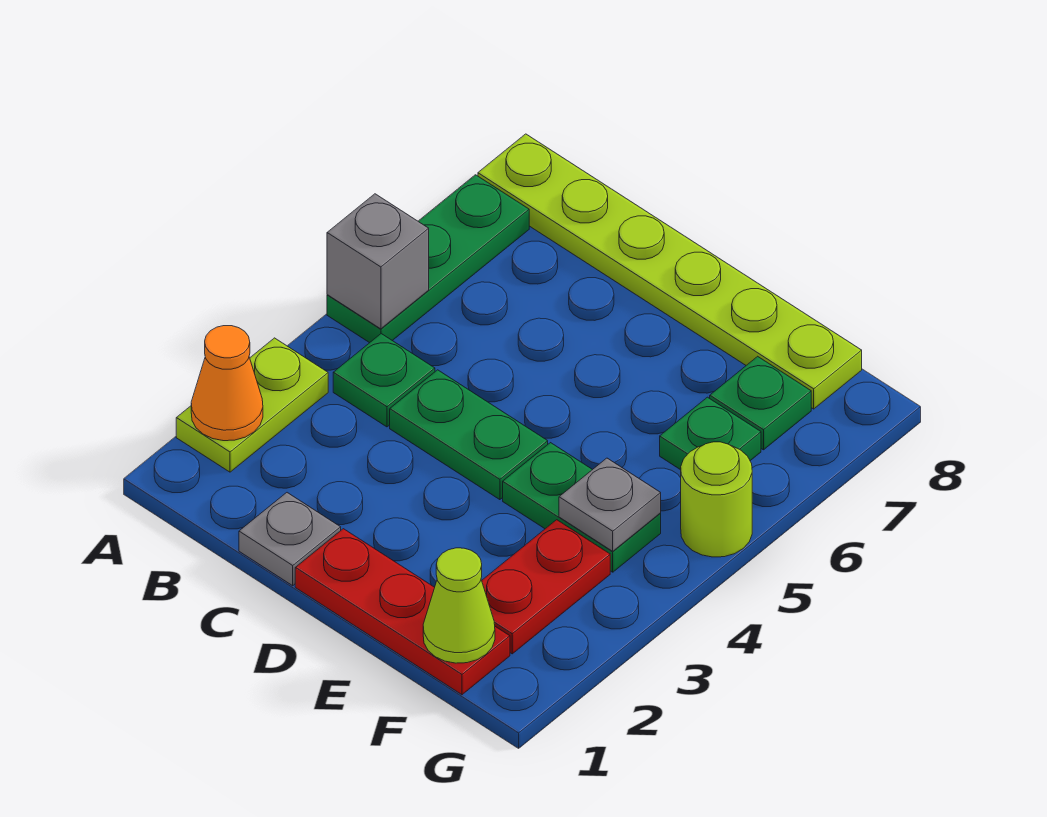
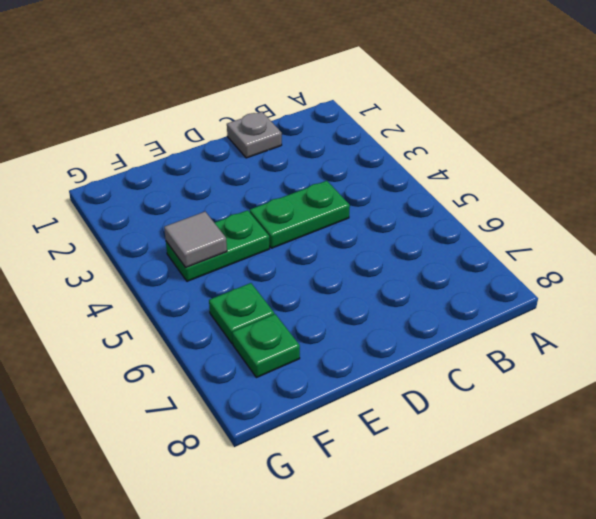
grey 1x1 tile [164,212,227,267] -> grey 1x1 plate [559,458,661,551]
none -> lime 1x2 plate [176,338,328,472]
none -> green 1x3 plate [327,175,529,343]
none -> lime 1x6 plate [478,134,862,409]

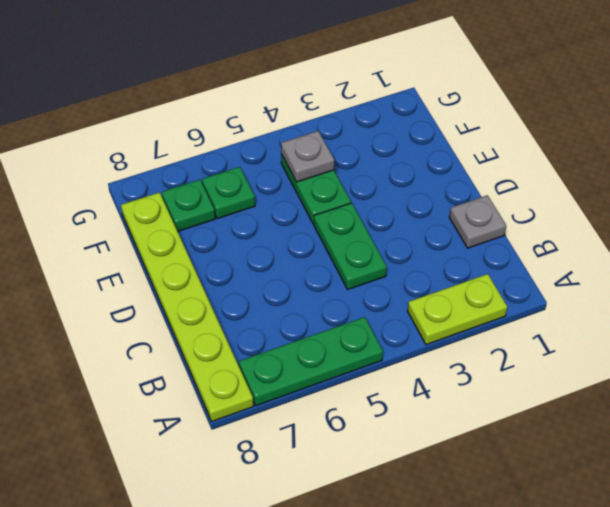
none -> green 1x1 plate [333,334,435,427]
none -> red 1x3 plate [295,529,510,695]
none -> red 1x2 plate [482,520,610,654]

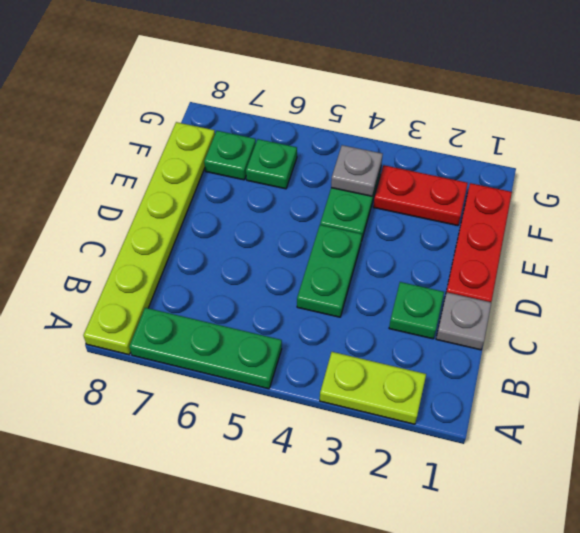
green 1x1 plate [389,282,444,339] -> green 1x1 plate moved to [333,334,435,427]
none -> lime 1x1 round brick [681,442,752,557]
none -> orange 1x1 cone [191,326,263,441]
none -> grey 1x1 brick [327,194,429,329]

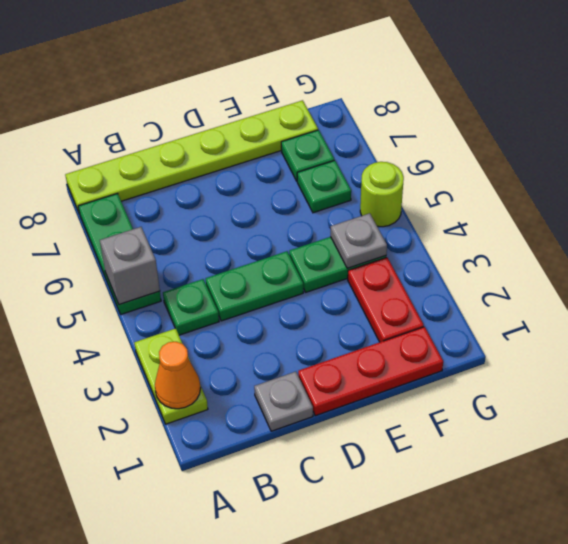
none -> lime 1x1 cone [423,548,495,663]

